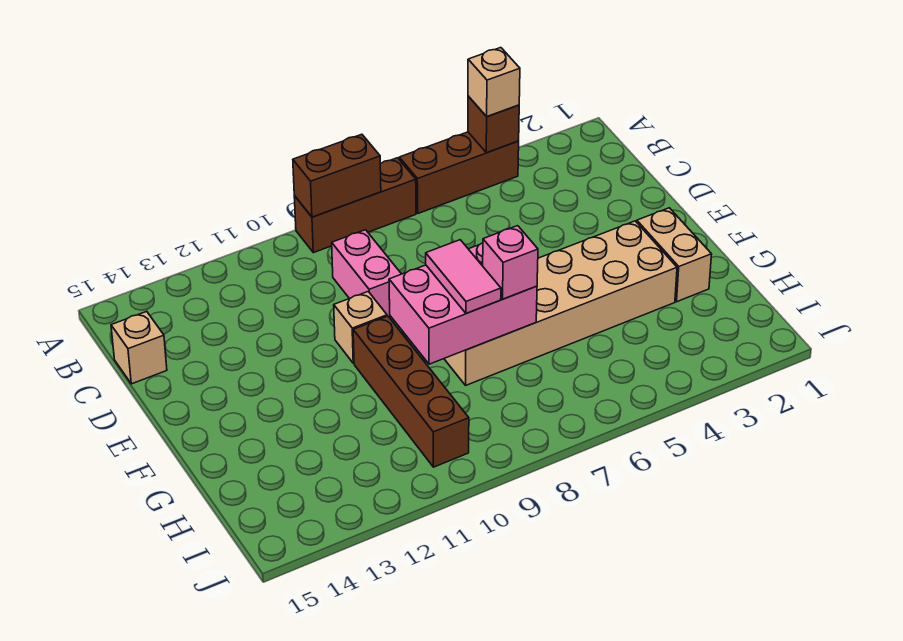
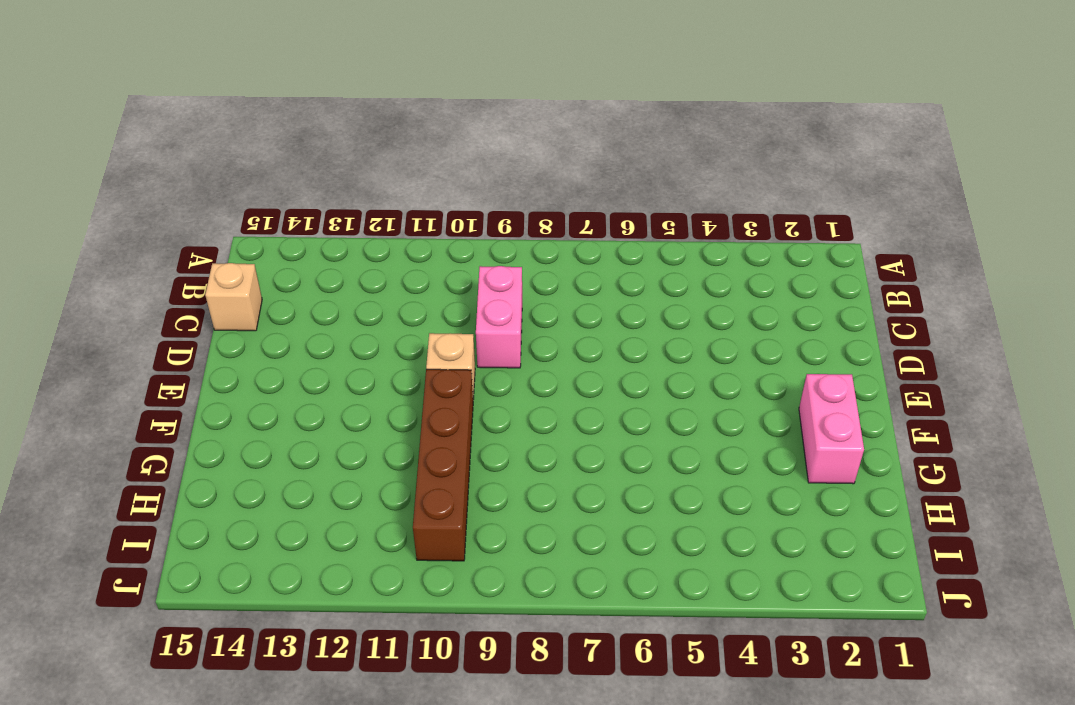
pink 1x2 brick [799,374,864,484] -> tan 1x2 brick [637,208,712,302]
none -> brown 1x3 brick [399,132,519,213]
none -> brown 1x3 brick [294,158,416,253]
none -> tan 2x6 brick [444,221,677,385]

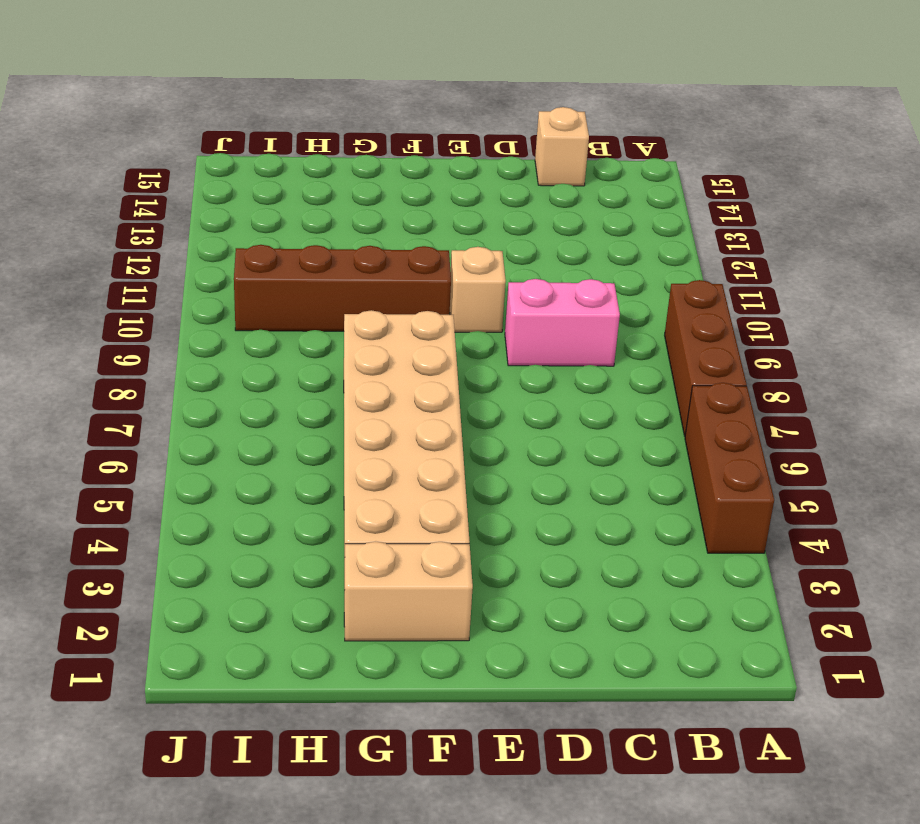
none -> brown 1x1 brick [468,96,519,153]
none -> brown 1x2 brick [293,134,381,217]
none -> pink 2x3 brick [389,243,537,364]

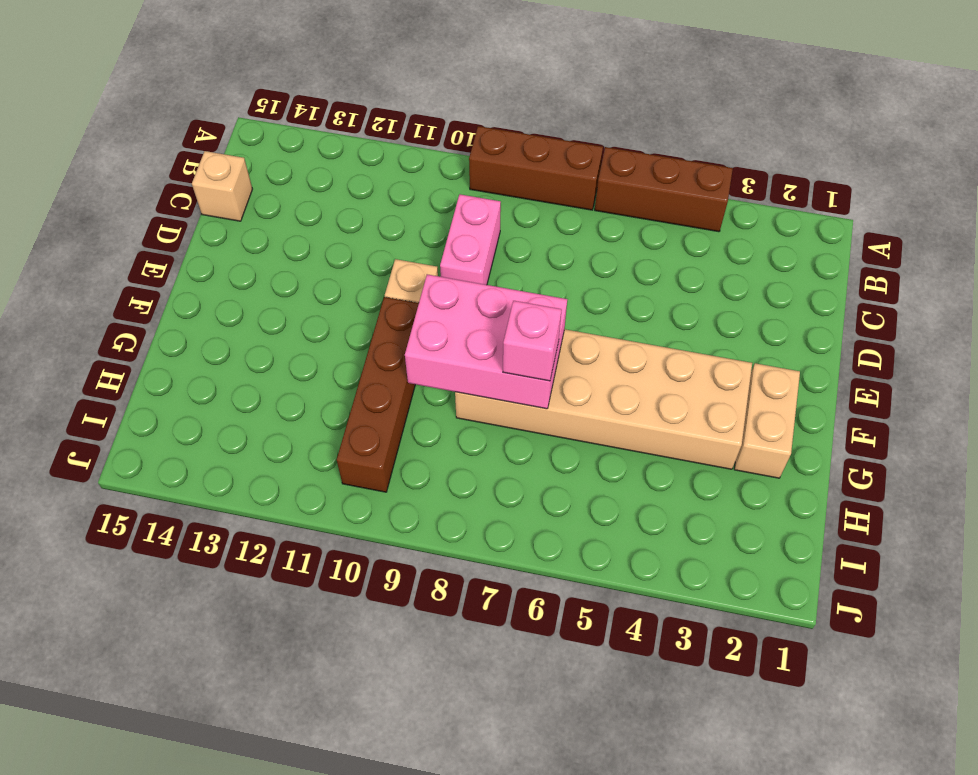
none -> brown 1x1 brick [468,96,519,153]
none -> brown 1x2 brick [293,134,381,217]
none -> tan 1x1 brick [468,48,520,117]

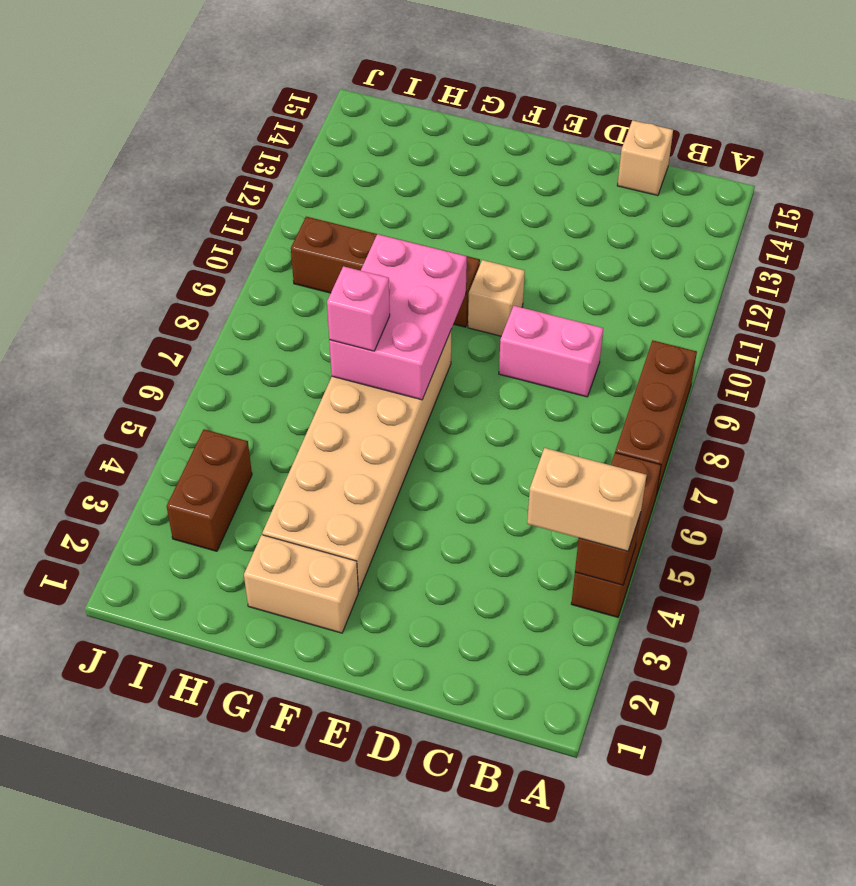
tan 1x2 brick [527,448,647,551] -> tan 1x1 brick [468,48,520,117]
brown 1x2 brick [167,429,252,551] -> brown 1x2 brick moved to [293,134,381,217]
none -> pink 1x2 tile [426,240,501,313]

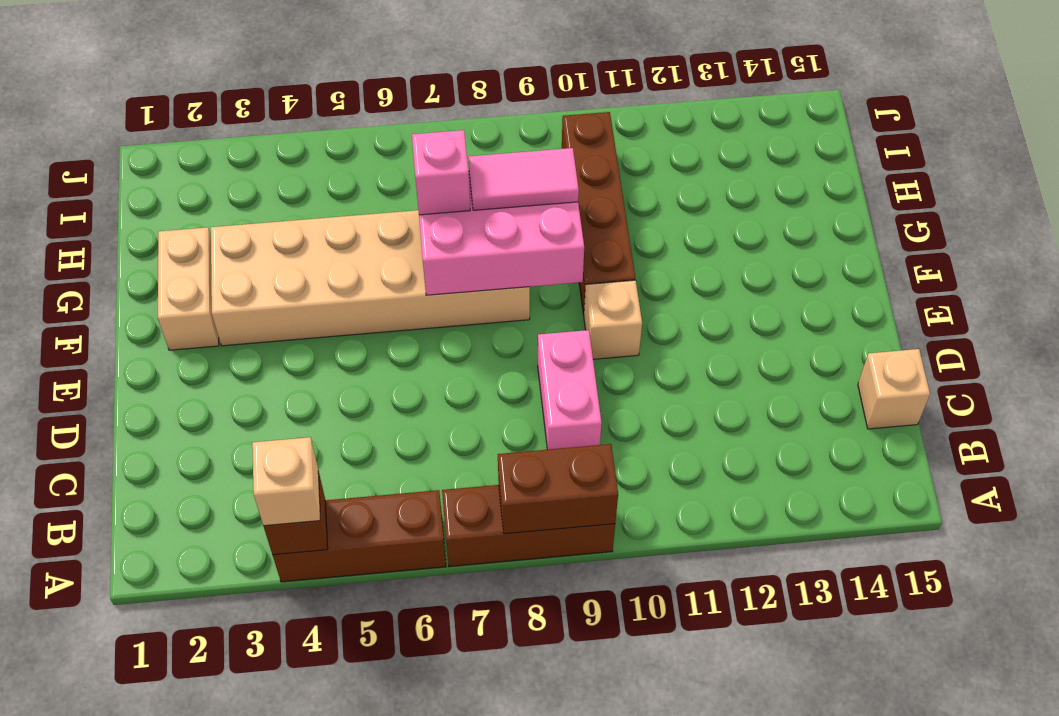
pink 1x2 tile [468,148,579,210] -> pink 1x2 tile turned to [426,240,501,313]

